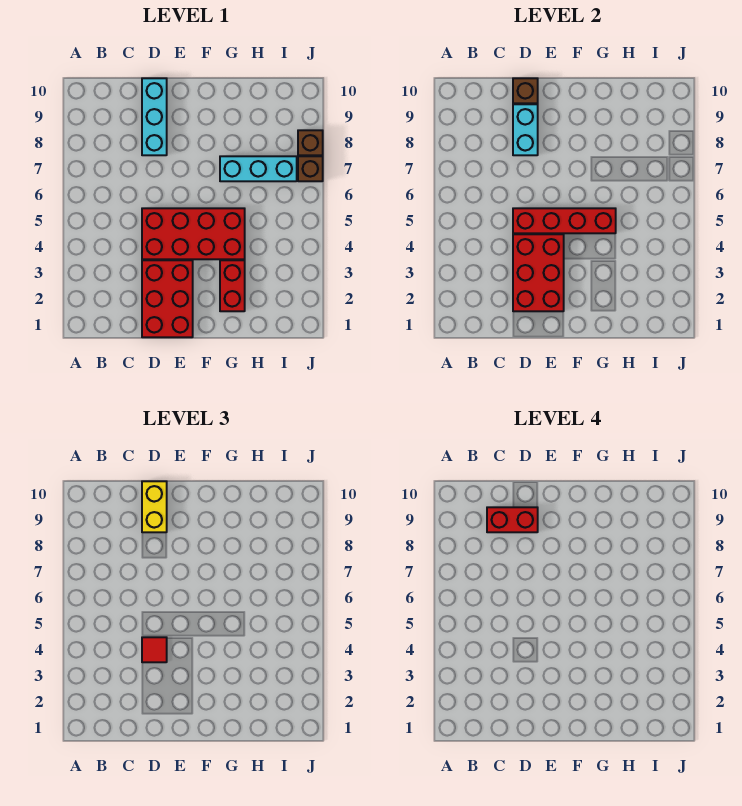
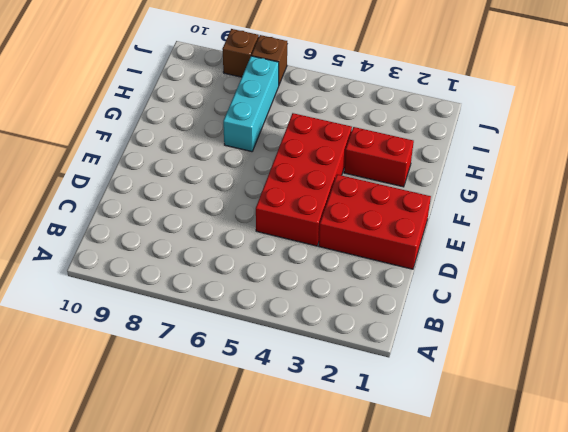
none -> cyan 1x3 brick [142,78,167,155]
none -> red 2x3 brick [513,234,564,311]
none -> red 1x4 brick [513,208,616,233]

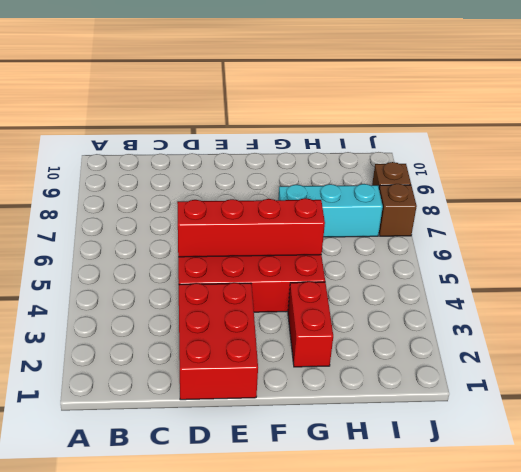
none -> cyan 1x3 brick [142,78,167,155]
none -> red 2x3 brick [513,234,564,311]
none -> cyan 1x2 brick [513,104,538,155]

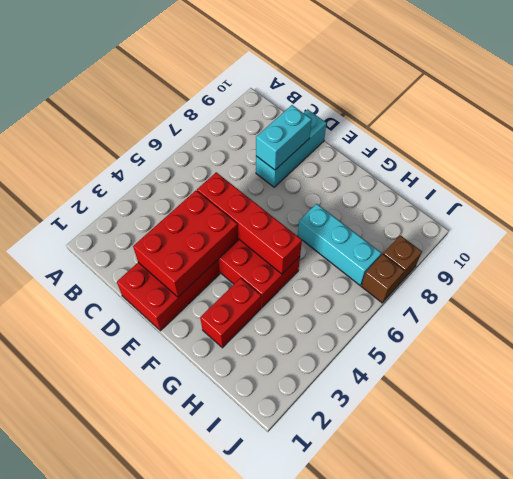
none -> brown 1x1 brick [513,78,538,103]
none -> red 1x1 tile [142,637,167,662]
none -> yellow 1x2 brick [142,481,167,532]

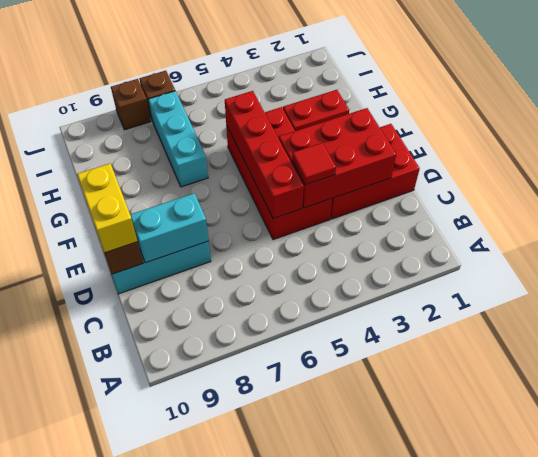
yellow 1x2 brick [77,164,138,253] -> yellow 1x2 brick turned to [142,481,167,532]
none -> red 1x2 brick [487,507,538,532]

